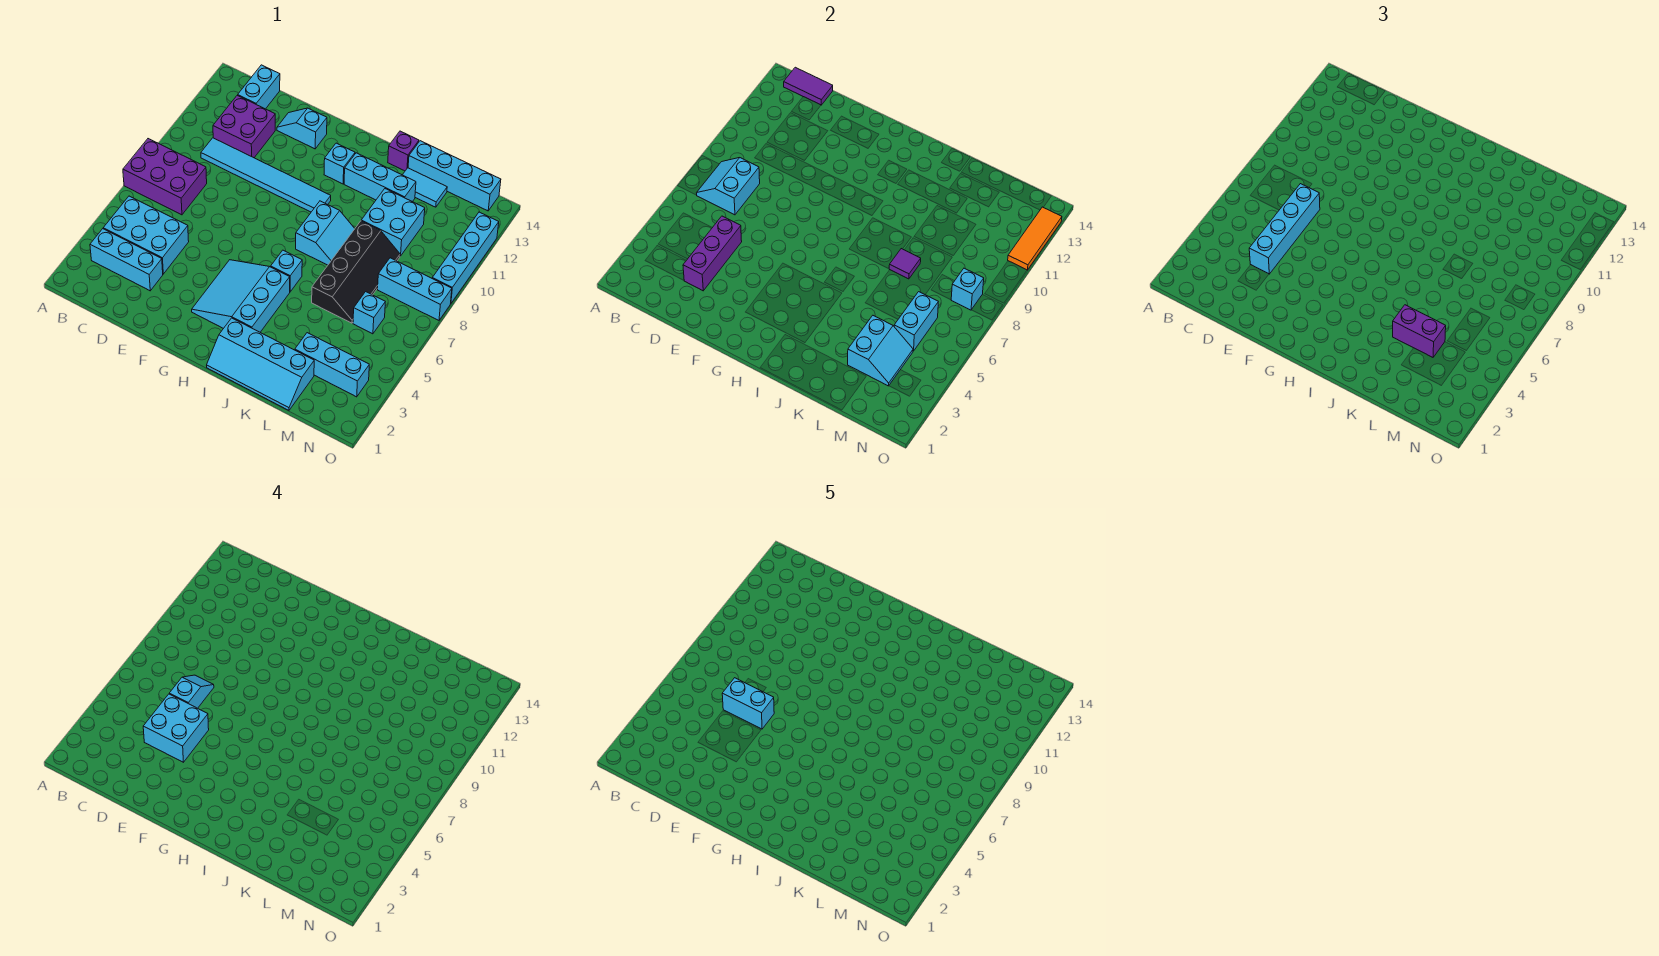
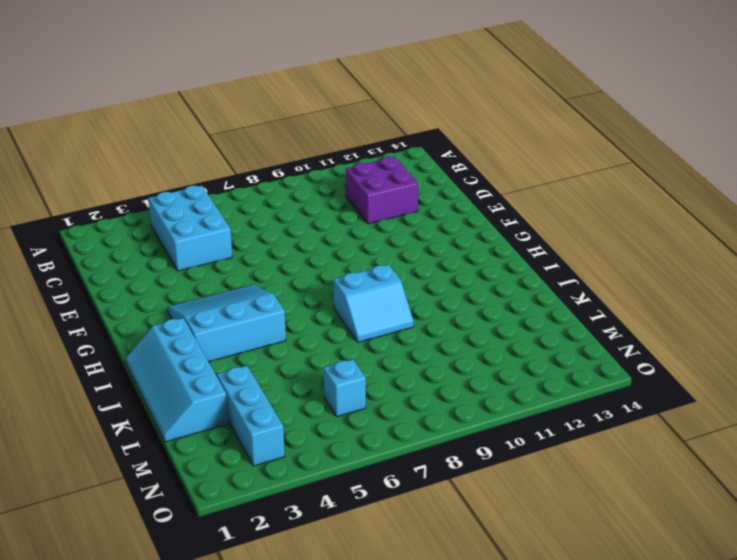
none -> purple 2x3 brick [123,139,207,215]
none -> cyan 1x3 brick [90,229,163,291]
none -> cyan 1x6 tile [201,138,331,212]
none -> cyan 1x2 brick [238,65,280,109]

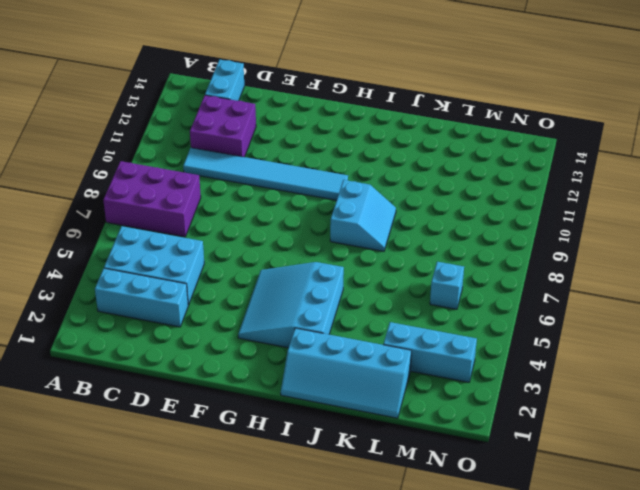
none -> cyan 1x2 slope [277,108,327,149]
none -> cyan 1x1 brick [324,143,355,184]
none -> cyan 1x1 brick [271,250,302,292]
none -> cyan 1x3 brick [344,153,416,202]

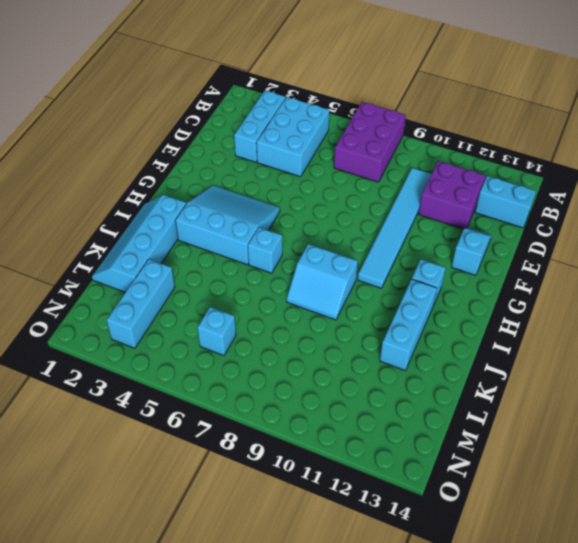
none -> purple 1x1 brick [388,131,419,171]
none -> black 2x4 slope [312,221,400,323]
none -> cyan 2x2 brick [361,189,425,256]
none -> cyan 1x2 tile [403,168,447,207]

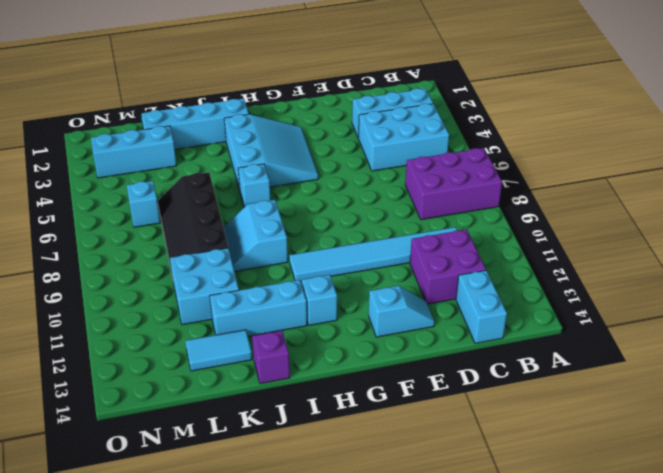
none -> cyan 1x4 brick [408,141,501,211]
none -> cyan 1x3 brick [378,258,452,320]
none -> cyan 1x4 brick [432,212,499,303]
none -> cyan 2x2 slope [697,158,760,215]

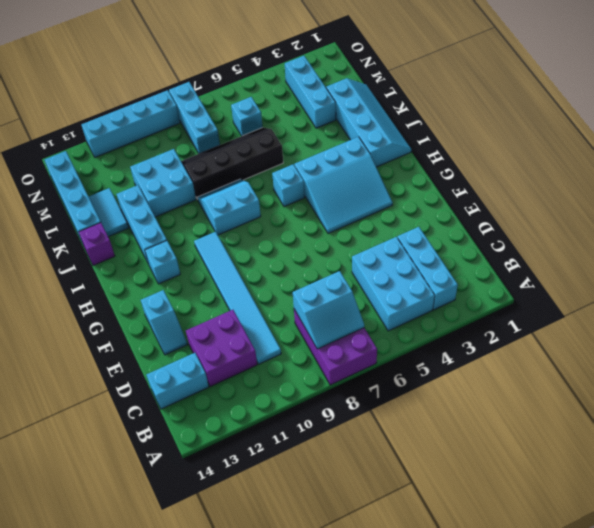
none -> purple 1x2 tile [784,67,833,105]
none -> purple 1x3 brick [683,216,742,291]
none -> purple 1x1 tile [889,249,921,279]
none -> cyan 2x2 slope [848,316,913,386]

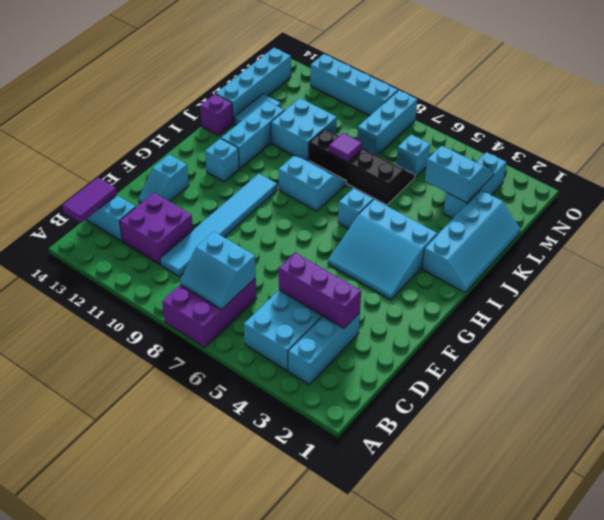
none -> cyan 1x2 brick [894,292,938,351]
none -> cyan 1x1 brick [951,268,984,310]
none -> orange 1x3 tile [1008,207,1062,270]
none -> cyan 1x4 brick [1249,184,1320,274]

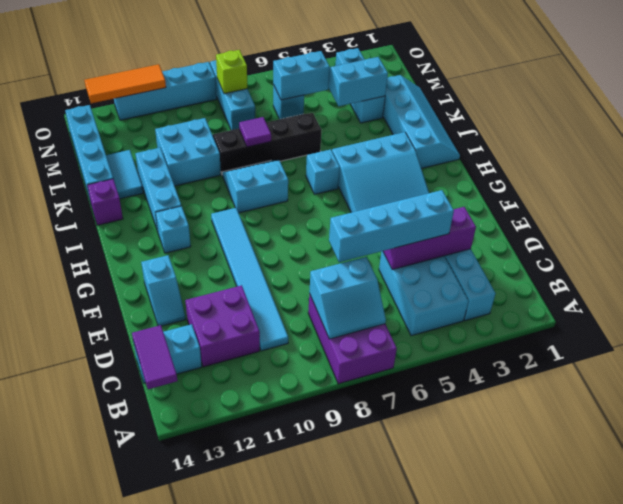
lime 1x1 brick [216,50,247,94] -> cyan 1x1 brick [951,268,984,310]
none -> purple 1x2 brick [1393,305,1446,357]
none -> cyan 2x2 brick [143,694,209,762]
none -> cyan 1x2 slope [169,675,214,708]
none -> cyan 1x2 brick [722,678,774,729]

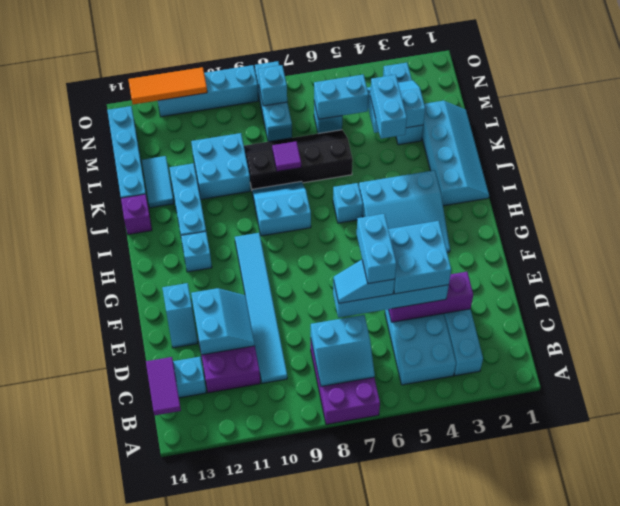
cyan 2x2 slope [191,288,255,355] -> none
cyan 1x2 brick [370,75,407,139] -> purple 1x2 brick [1393,305,1446,357]

